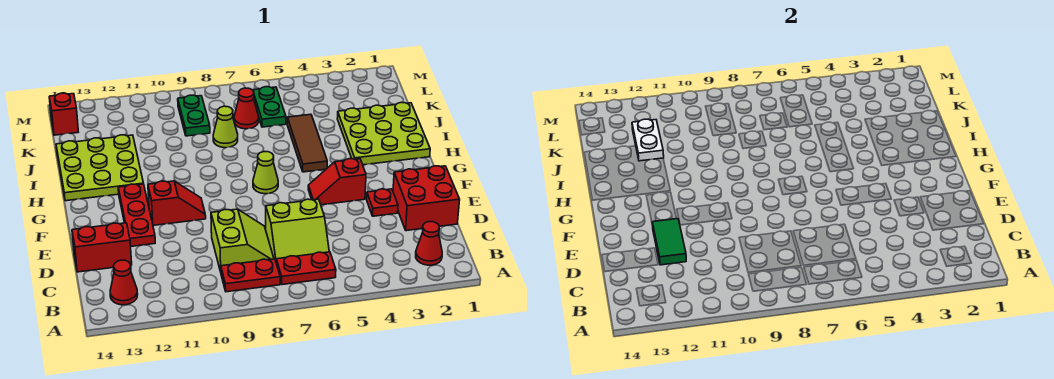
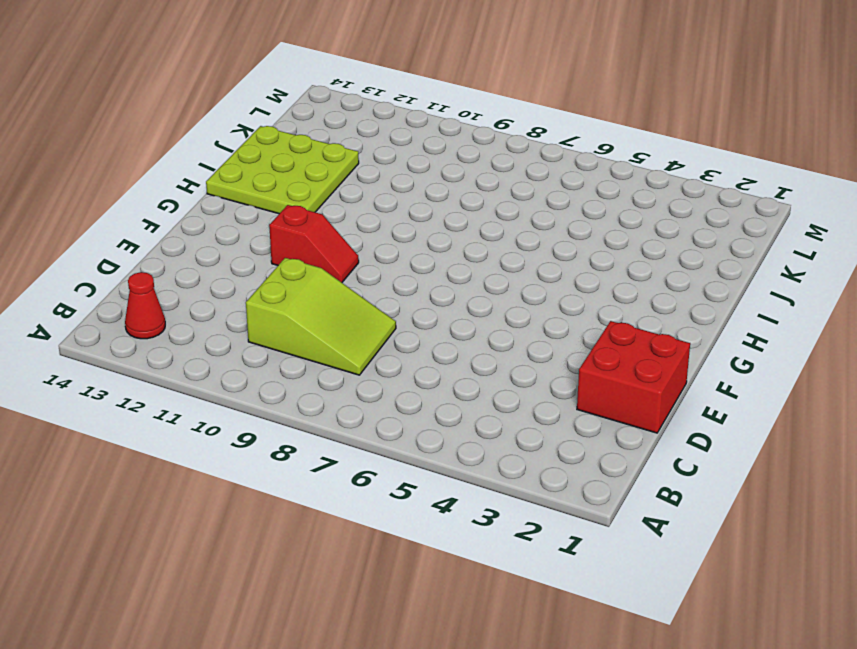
lime 2x3 slope [246,258,396,375] -> lime 2x2 slope [211,209,274,272]
none -> red 1x1 cone [416,222,442,265]
none -> red 1x2 plate [276,252,336,285]
none -> red 1x2 plate [221,259,280,292]

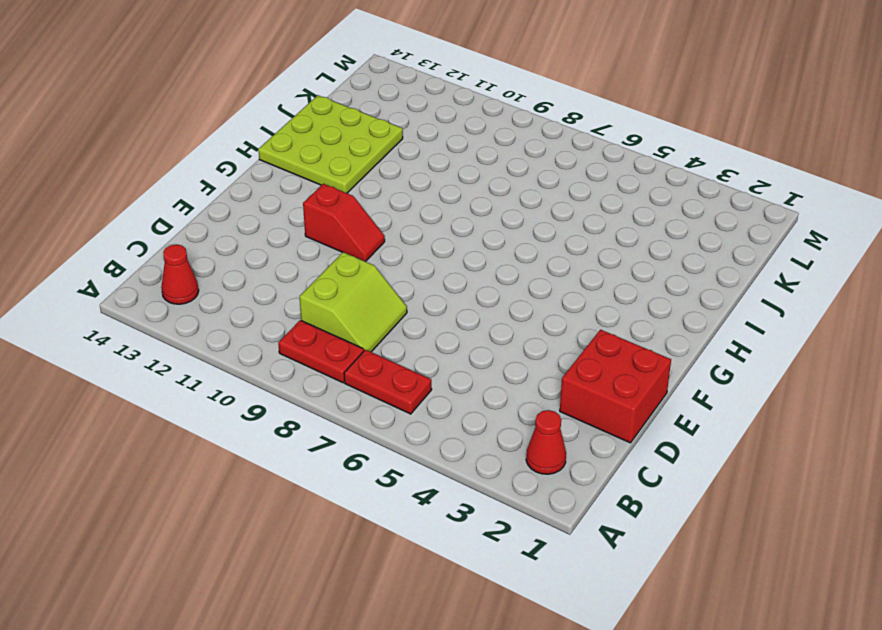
none -> lime 2x2 slope [266,199,329,261]
none -> red 1x2 brick [72,223,132,272]
none -> red 1x1 plate [367,189,398,216]

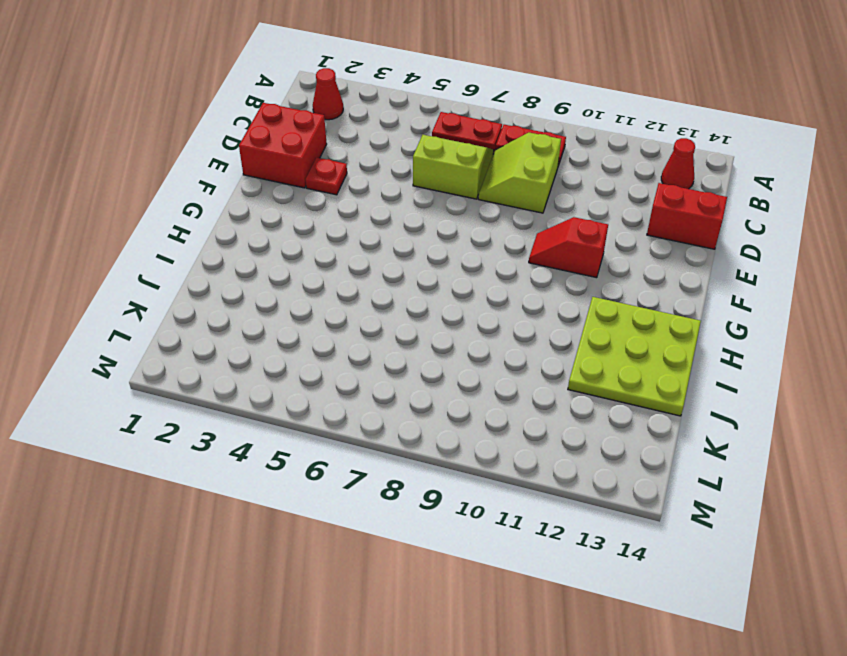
none -> red 1x3 plate [118,184,155,246]
none -> red 1x2 slope [308,159,366,205]
none -> lime 1x1 cone [253,152,278,194]

